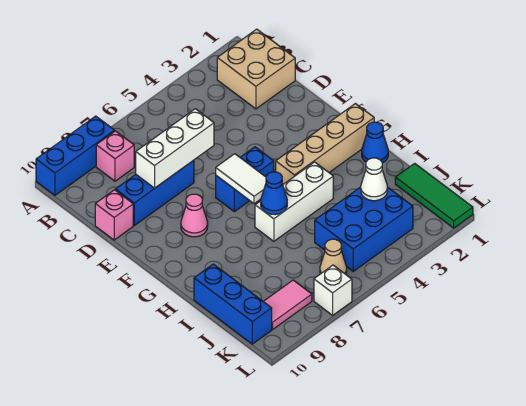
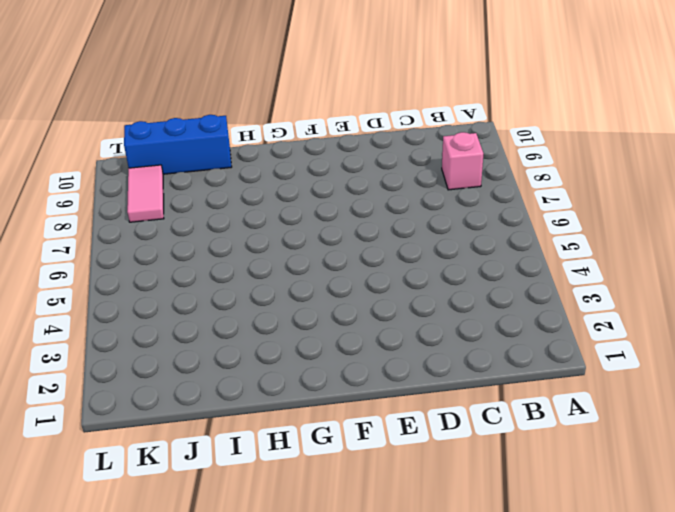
none -> blue 1x3 brick [36,116,115,195]
none -> tan 2x2 brick [217,29,295,109]
none -> blue 1x3 brick [116,160,194,225]

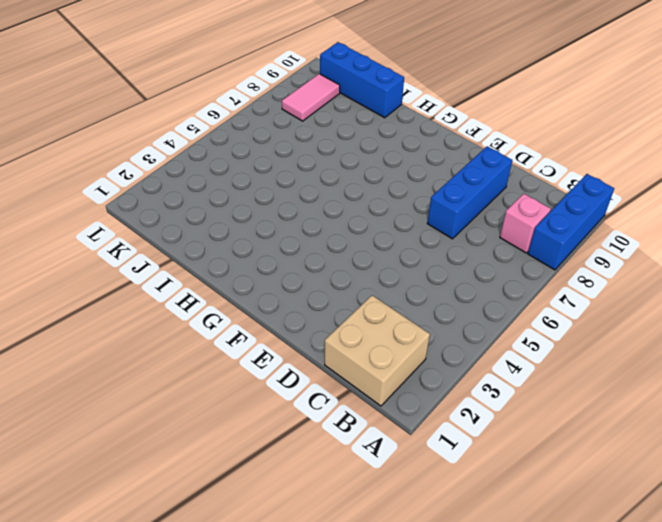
none -> pink 1x1 brick [95,190,133,240]
none -> blue 1x2 brick [216,147,274,212]
none -> pink 1x1 cone [181,194,208,237]

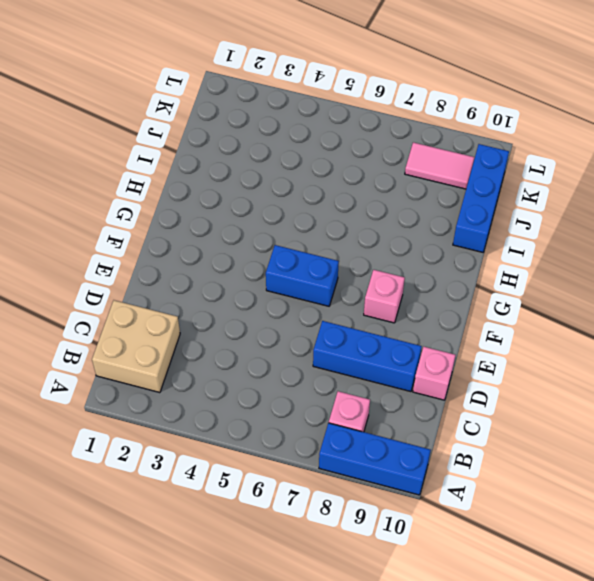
pink 1x1 brick [364,270,405,323] -> pink 1x1 cone [181,194,208,237]
none -> tan 1x4 brick [276,104,374,184]
none -> blue 1x1 cone [362,122,388,163]
none -> white 1x3 brick [255,162,333,241]

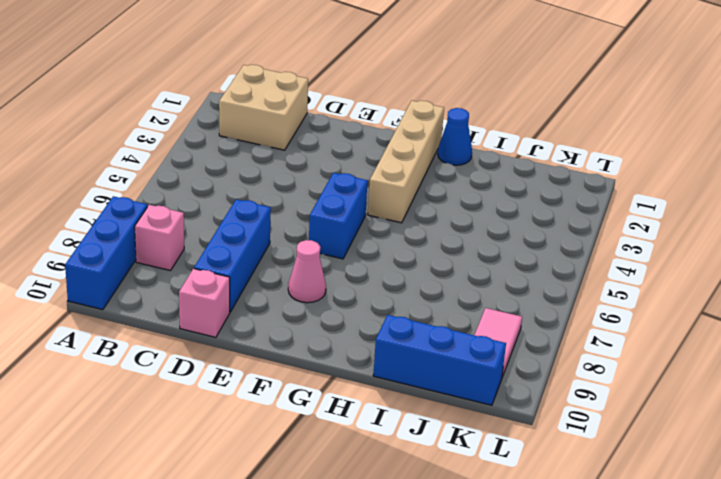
none -> white 1x3 brick [255,162,333,241]
none -> green 1x3 tile [395,163,473,228]
none -> blue 2x3 brick [315,187,413,271]

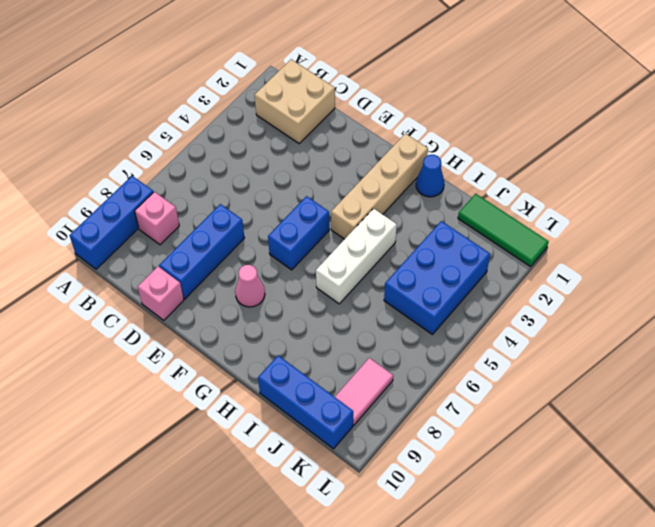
none -> tan 1x1 cone [320,239,347,274]
none -> white 1x1 brick [314,265,352,315]
none -> white 1x3 brick [136,109,214,188]

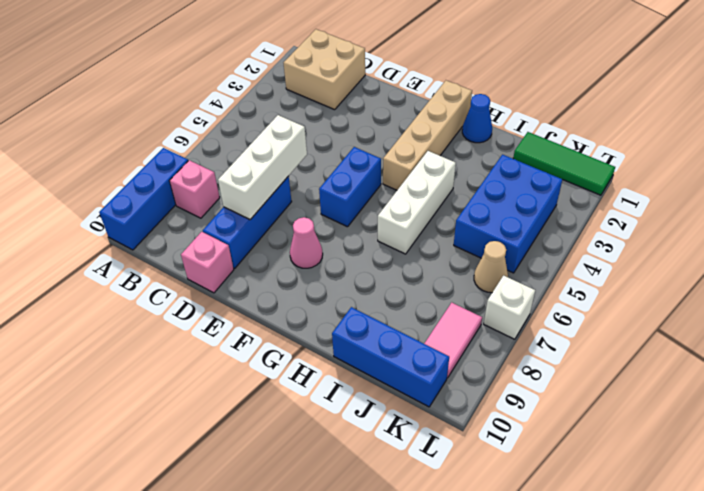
none -> white 1x2 tile [216,154,266,204]
none -> blue 1x1 cone [261,172,287,215]
none -> white 1x1 cone [361,158,387,201]

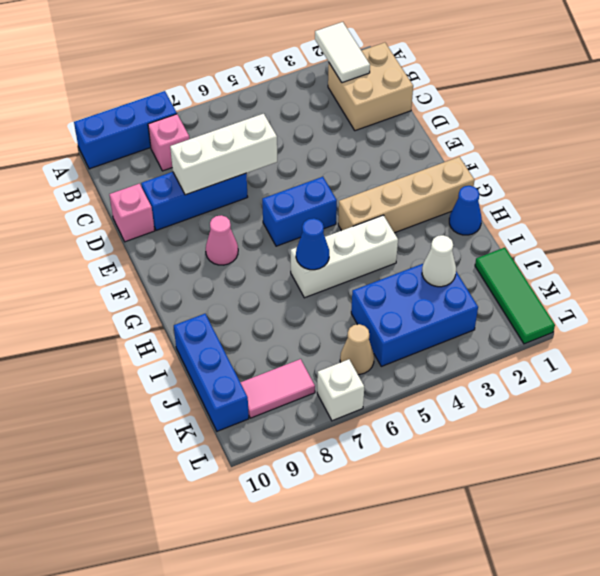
white 1x2 tile [315,22,370,83] -> white 1x2 tile moved to [216,154,266,204]

